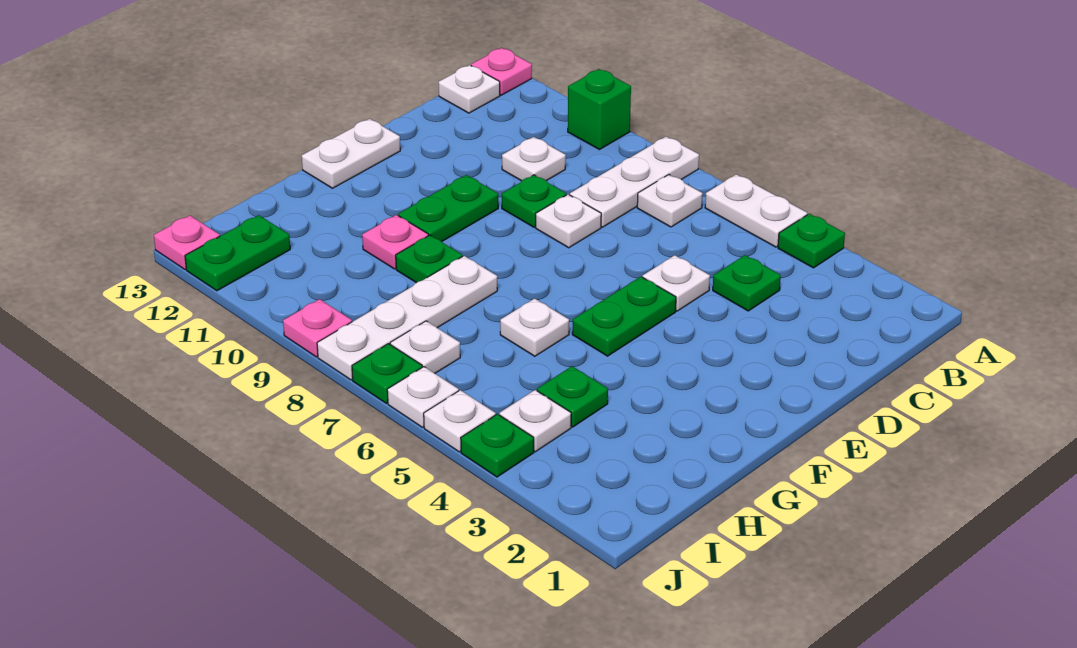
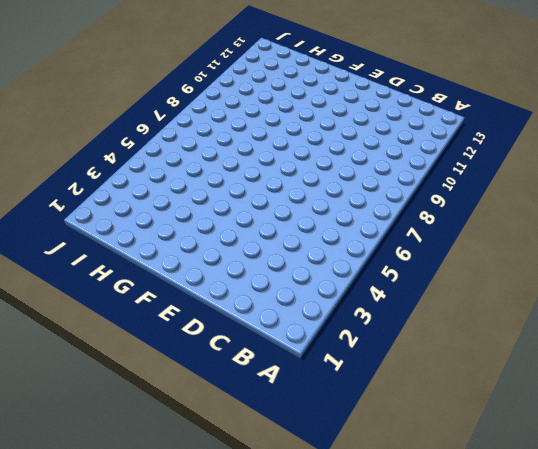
none -> green 1x1 plate [778,214,845,268]
none -> white 1x2 plate [705,174,807,247]
none -> white 1x3 plate [570,137,699,227]

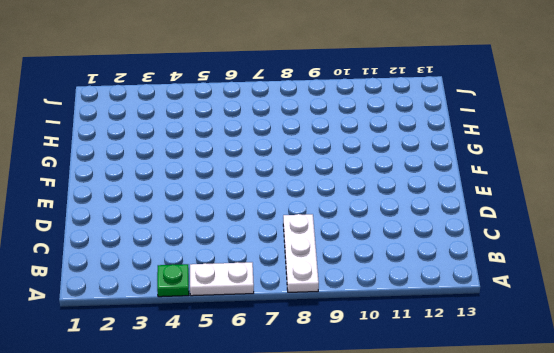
none -> green 1x1 brick [568,69,631,150]
none -> pink 1x1 plate [471,48,532,95]
none -> white 1x1 plate [637,175,703,227]

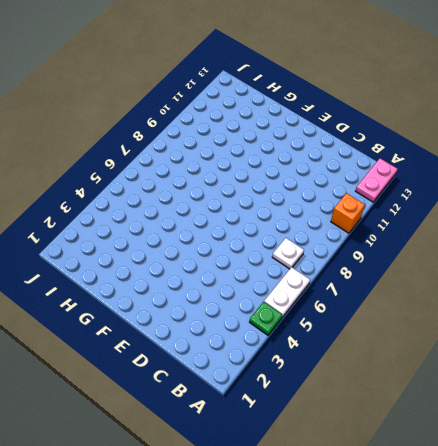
orange 1x1 brick [331,193,365,233] -> green 1x1 brick [568,69,631,150]
pink 1x2 plate [356,158,397,202] -> pink 1x1 plate [471,48,532,95]
none -> white 1x3 plate [570,137,699,227]
none -> white 1x1 plate [439,65,500,113]
none -> green 1x1 plate [713,255,781,311]

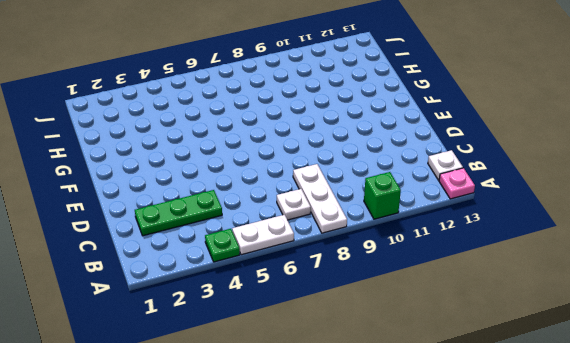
green 1x3 plate [135,190,222,236] -> green 1x1 plate [713,255,781,311]
none -> white 1x1 plate [502,137,566,181]
none -> white 1x1 plate [642,255,710,311]
none -> white 1x1 plate [536,194,601,248]

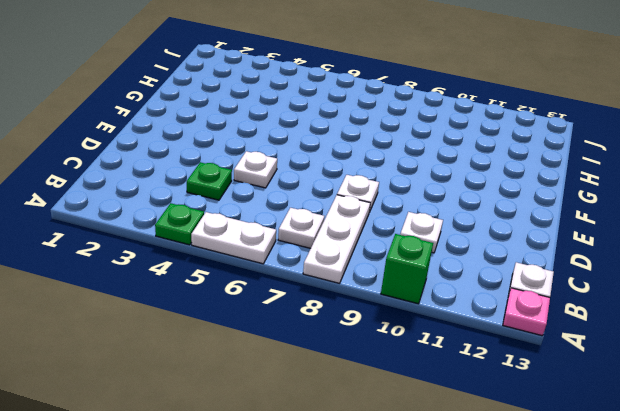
none -> green 1x1 plate [502,175,566,227]
none -> green 1x2 plate [572,277,676,356]
none -> green 1x2 plate [398,175,498,242]

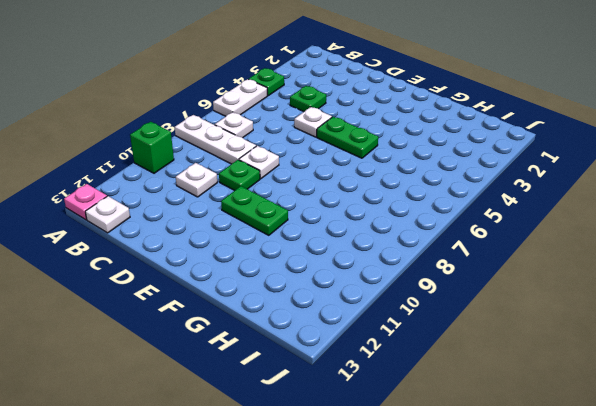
none -> white 1x2 plate [302,119,400,188]
none -> white 1x1 plate [500,299,569,356]
none -> white 1x4 plate [317,256,497,380]

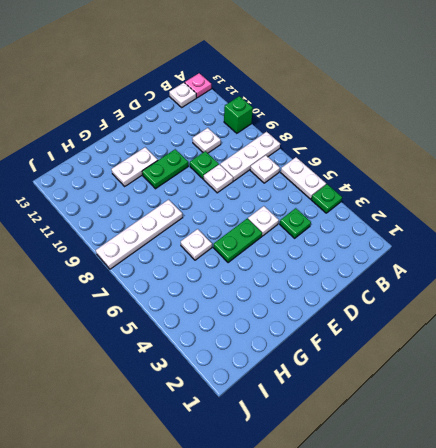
white 1x2 plate [111,147,158,186] -> white 1x2 plate moved to [302,119,400,188]
none -> green 1x1 plate [396,235,463,283]
none -> pink 1x1 plate [362,215,428,269]
none -> green 1x1 plate [537,366,608,427]

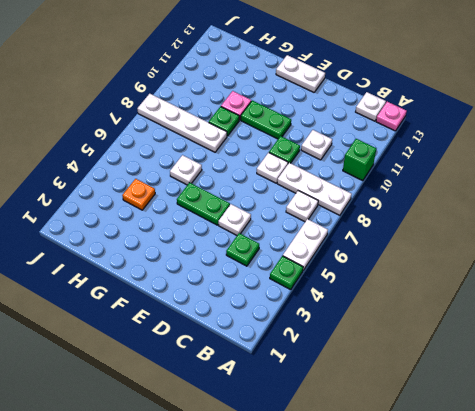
orange 1x1 plate [122,179,155,210] -> green 1x1 plate [537,366,608,427]
none -> white 1x1 plate [499,390,571,452]
none -> white 1x1 plate [390,321,460,373]
none -> green 1x2 plate [185,215,290,291]

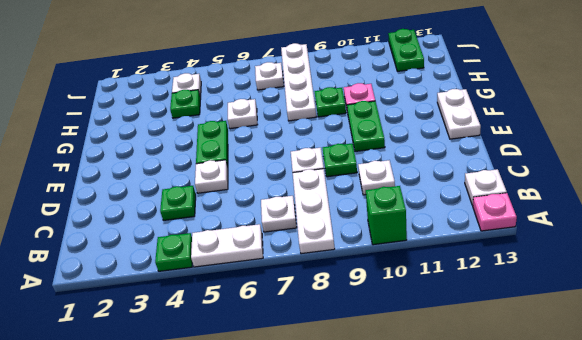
none -> green 1x1 plate [461,414,534,477]
none -> white 1x1 plate [424,390,496,452]
none -> white 1x1 plate [387,367,459,427]

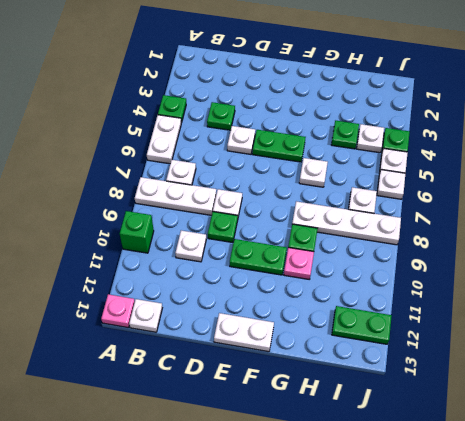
none -> green 1x1 plate [352,344,422,403]
none -> pink 1x1 plate [283,299,352,357]
none -> pink 1x1 plate [154,215,220,270]

